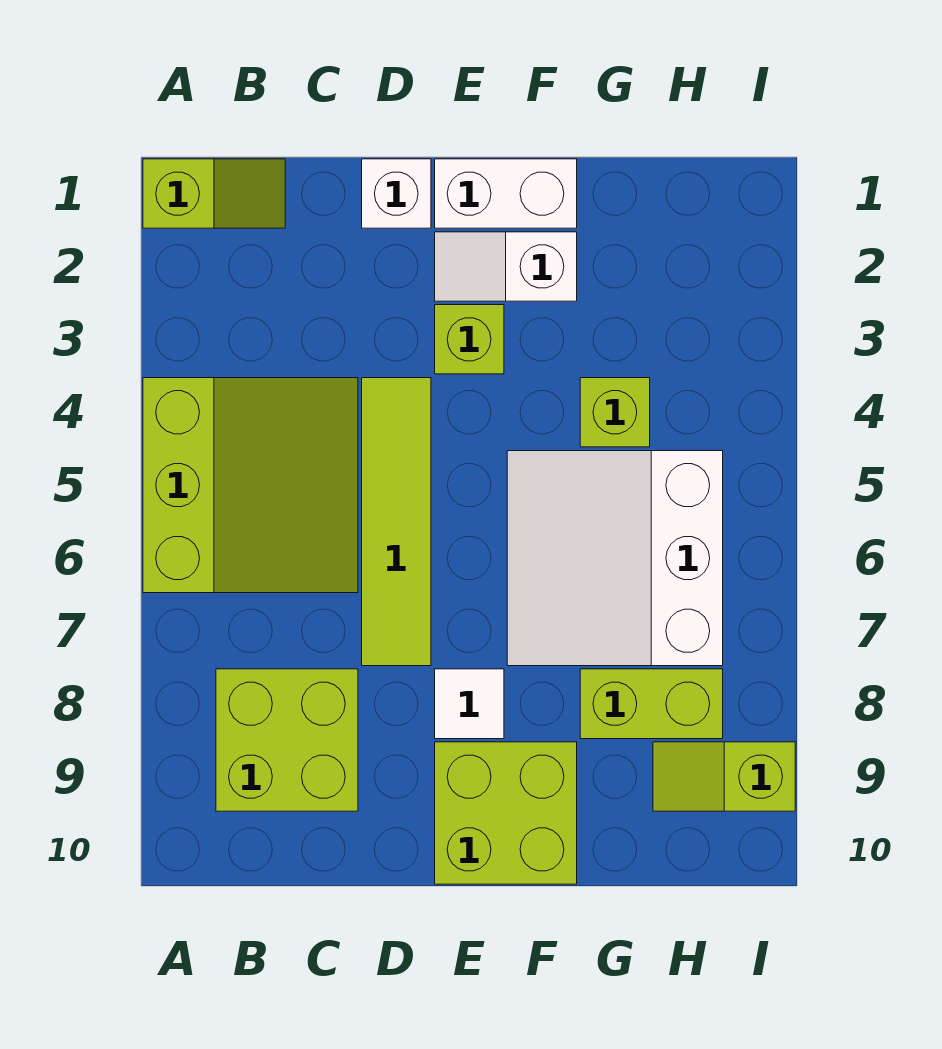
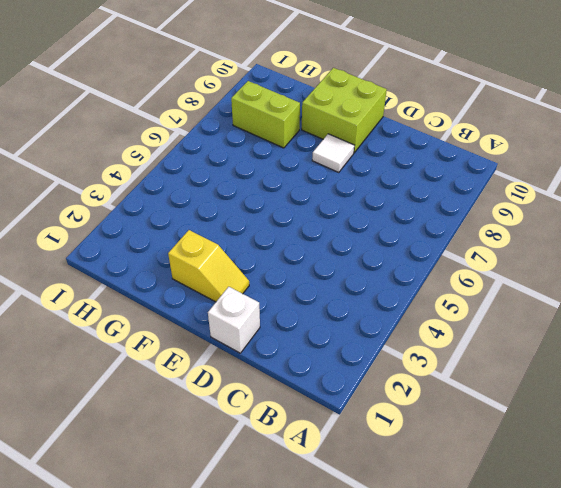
yellow 1x2 slope [168,230,249,302] -> white 1x2 slope [435,232,577,301]
none -> lime 1x2 slope [143,159,285,228]
none -> lime 3x3 slope [143,378,358,593]
none -> lime 2x2 brick [216,669,358,811]

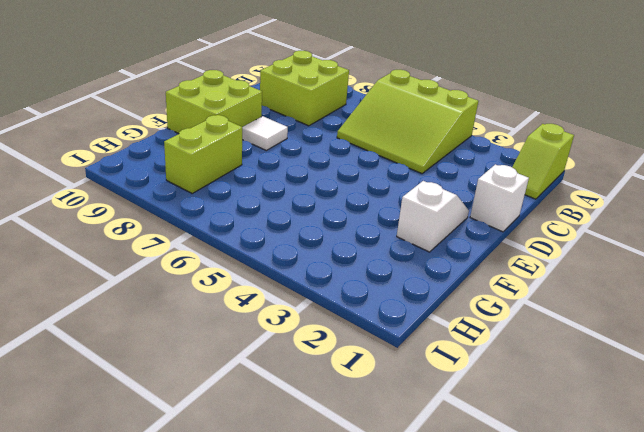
none -> lime 1x4 tile [362,378,431,666]
none -> white 1x2 brick [435,159,577,228]
none -> lime 1x1 brick [435,305,504,374]

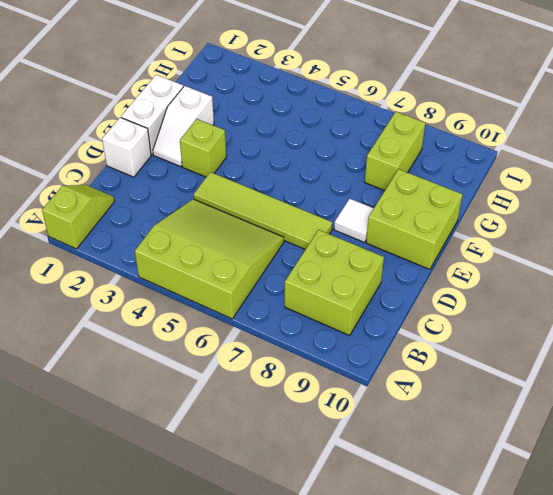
none -> white 3x3 slope [507,451,723,666]
none -> lime 1x1 brick [580,378,650,447]
none -> lime 1x2 slope [653,742,795,811]

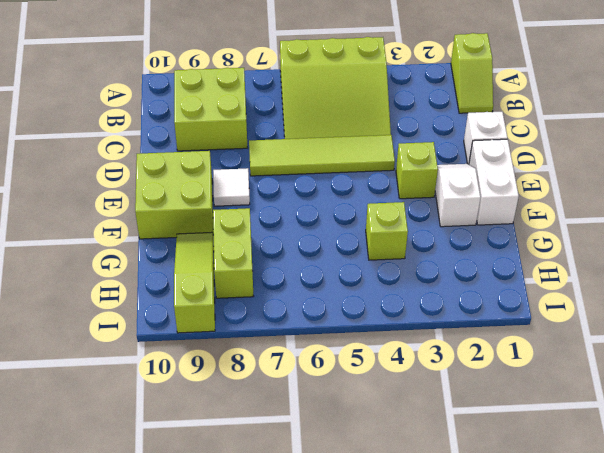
lime 1x3 slope [174,232,215,333] -> lime 1x2 slope [653,742,795,811]
none -> white 3x3 slope [507,451,723,666]

